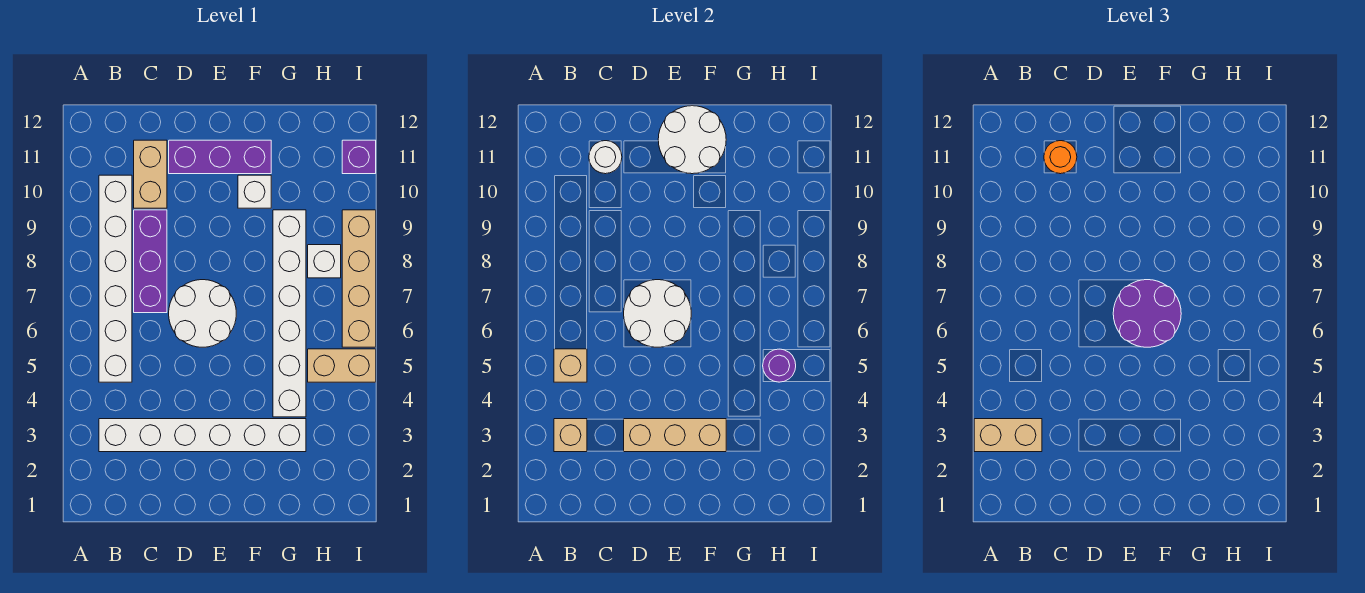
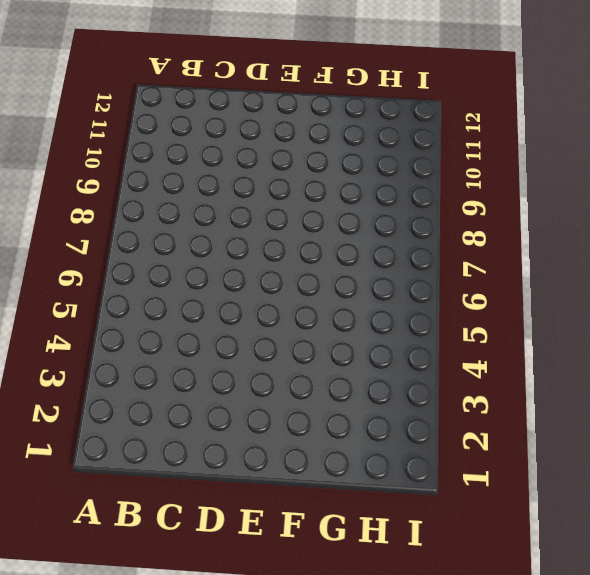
none -> white 1x6 brick [99,419,306,452]
none -> white 1x6 brick [99,175,132,382]
none -> purple 1x3 brick [134,210,167,313]

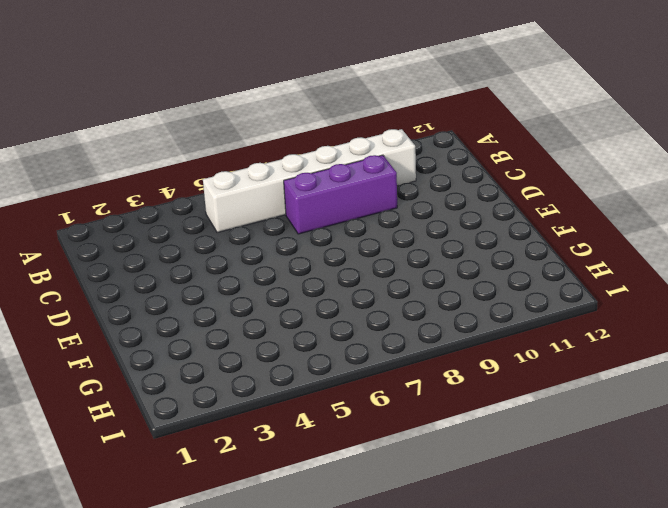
none -> white 1x6 brick [99,419,306,452]
none -> tan 1x2 brick [134,140,167,208]
none -> white 2x2 round brick [169,280,236,347]

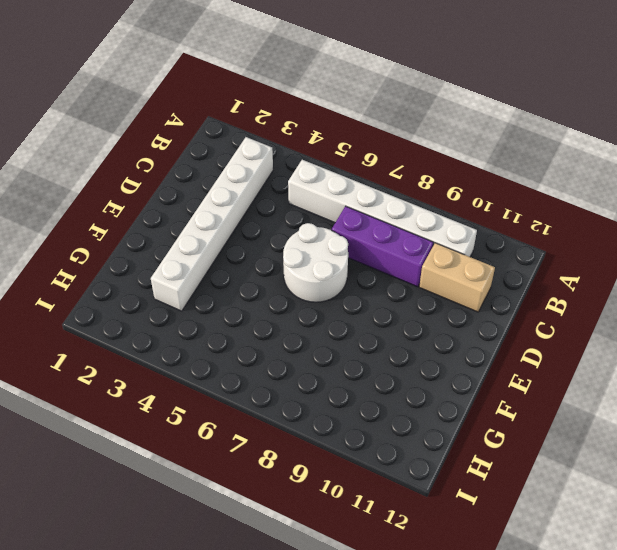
none -> purple 1x3 brick [169,140,271,174]
none -> white 1x1 brick [238,175,271,208]
none -> white 1x6 brick [273,210,306,417]

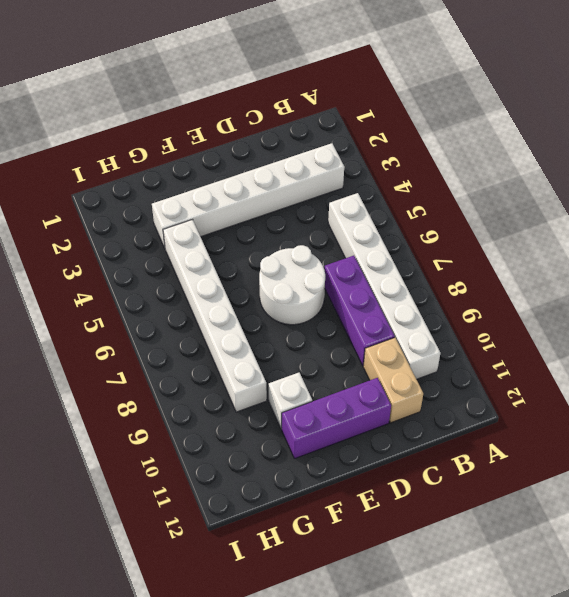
none -> tan 1x2 brick [308,349,376,382]
none -> white 1x1 brick [308,245,341,278]
none -> tan 1x4 brick [342,210,376,347]

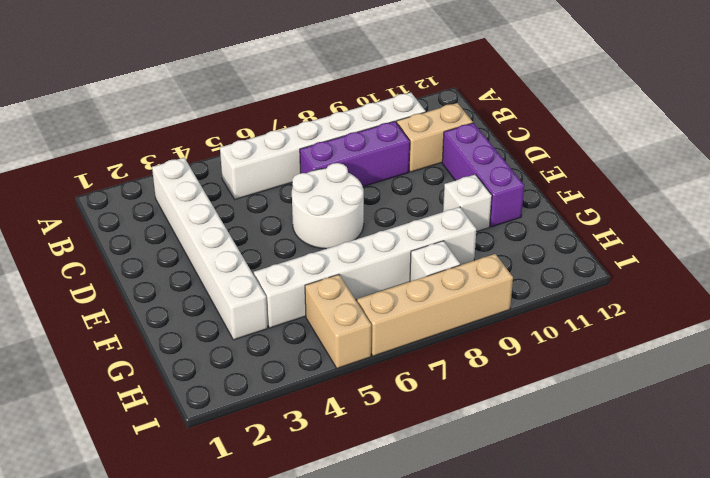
none -> purple 1x1 brick [342,140,376,174]
none -> tan 1x1 brick [554,419,587,452]
none -> tan 1x1 brick [554,349,587,382]

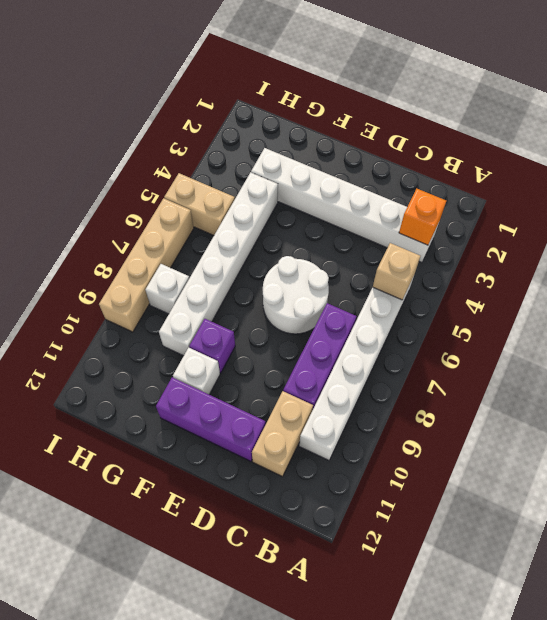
orange 1x1 brick [399,189,446,245] -> tan 1x1 brick [554,419,587,452]
purple 1x1 brick [189,319,235,373] -> purple 1x1 brick moved to [342,140,376,174]
none -> white 1x1 round brick [589,141,622,174]
none -> tan 1x3 brick [624,419,726,452]
none -> white 2x2 round brick [624,280,691,347]

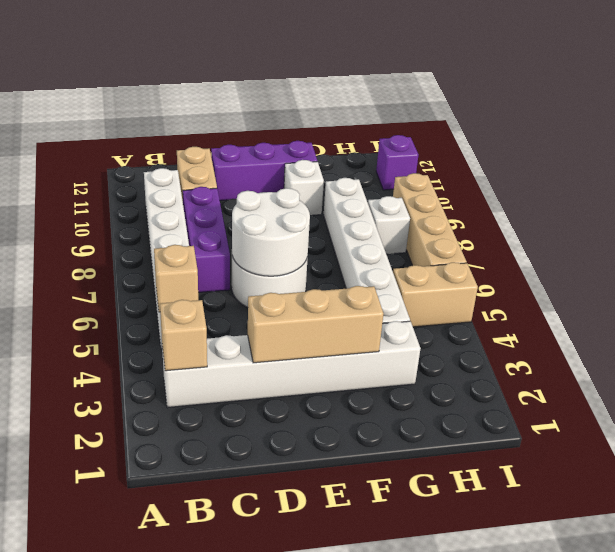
none -> white 1x1 round brick [589,141,622,174]
none -> white 2x2 round brick [658,106,726,174]
none -> purple 1x1 round brick [763,349,796,382]

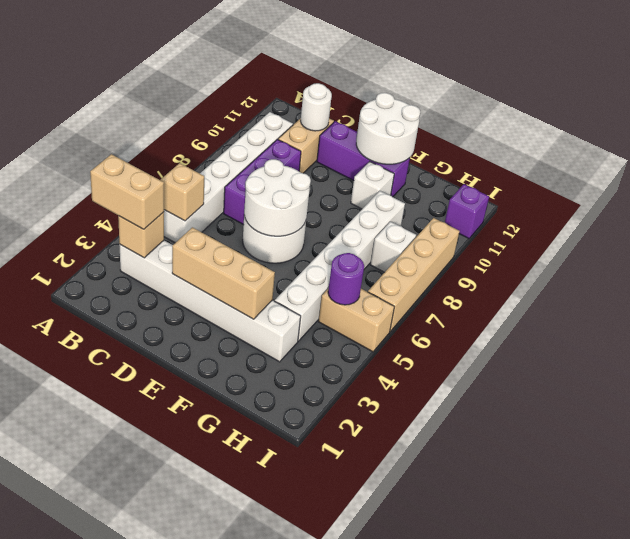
none -> orange 1x1 round brick [1044,141,1077,174]
none -> purple 2x2 round brick [1113,280,1181,347]

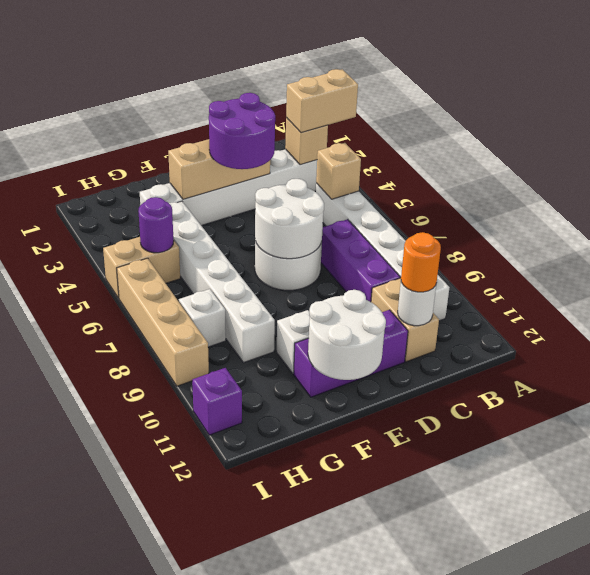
purple 2x2 round brick [209,93,275,169] -> purple 2x2 round brick moved to [1113,280,1181,347]

